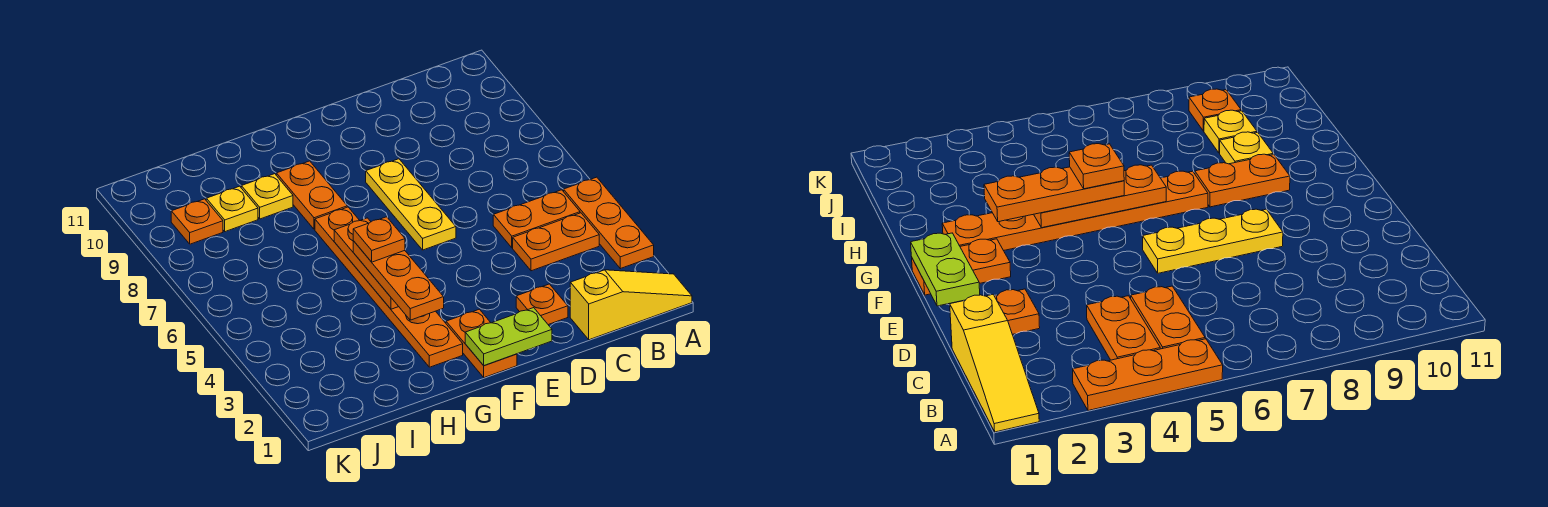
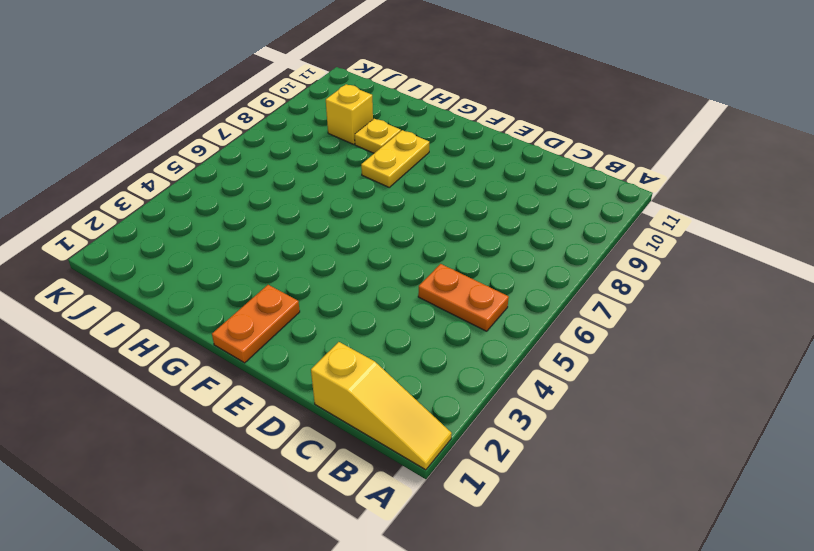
yellow 1x2 plate [361,130,429,187] -> orange 1x2 plate [276,161,347,229]
yellow 1x1 brick [326,84,373,144] -> yellow 1x1 plate [206,186,258,232]
none -> orange 1x3 plate [564,177,654,269]
none -> orange 1x2 plate [513,213,599,271]
none -> orange 1x1 plate [516,284,568,325]

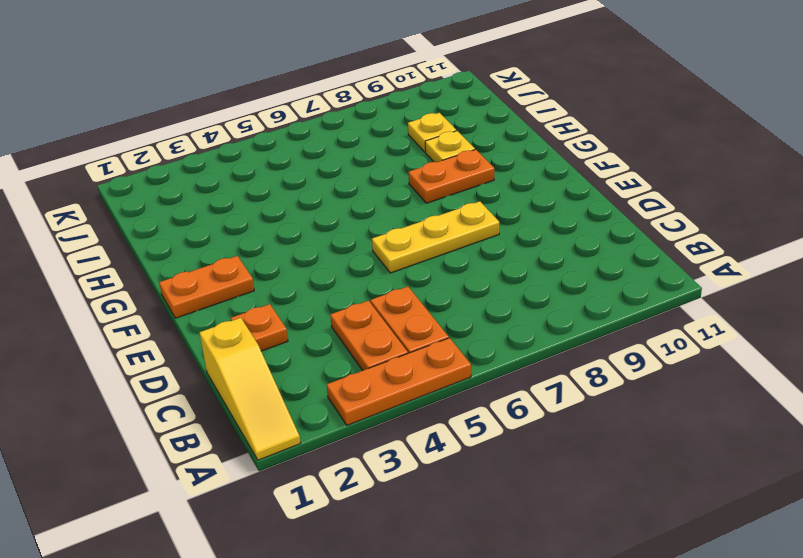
none -> orange 1x6 plate [315,207,463,367]
none -> orange 1x1 plate [171,199,223,244]
none -> lime 1x2 plate [465,308,552,366]

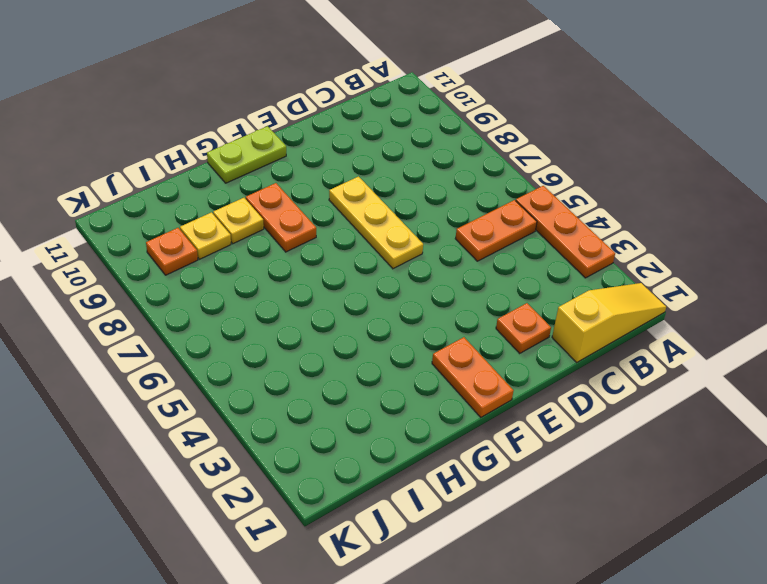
lime 1x2 plate [207,126,286,183] -> lime 1x2 plate moved to [465,308,552,366]
none -> orange 1x2 plate [513,213,599,271]
none -> orange 1x6 plate [315,207,463,367]
none -> orange 1x3 plate [334,218,399,309]

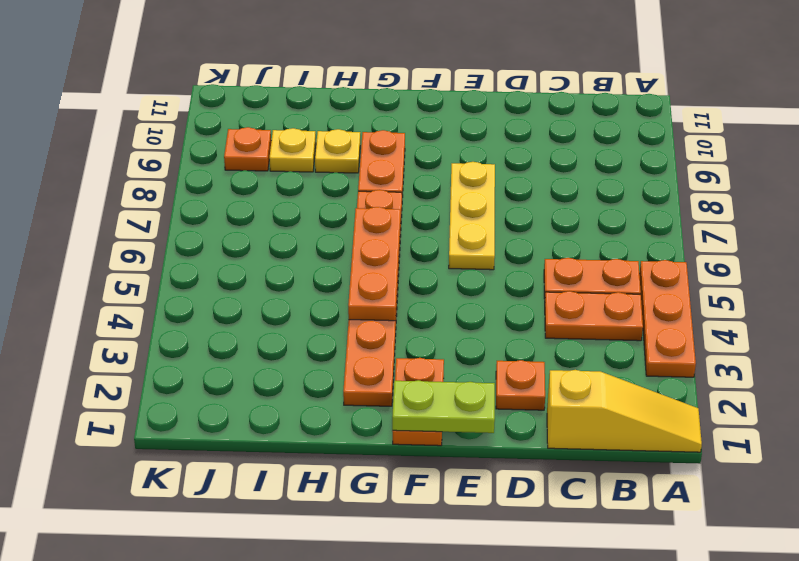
none -> orange 1x3 plate [353,241,444,320]
none -> orange 1x1 plate [353,217,405,262]

